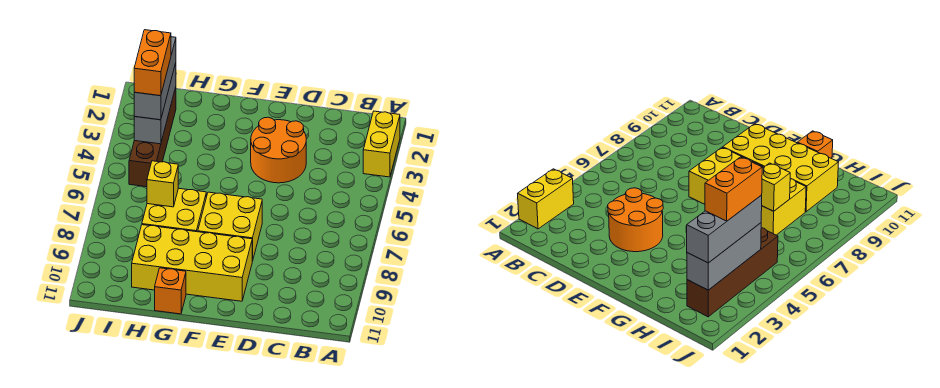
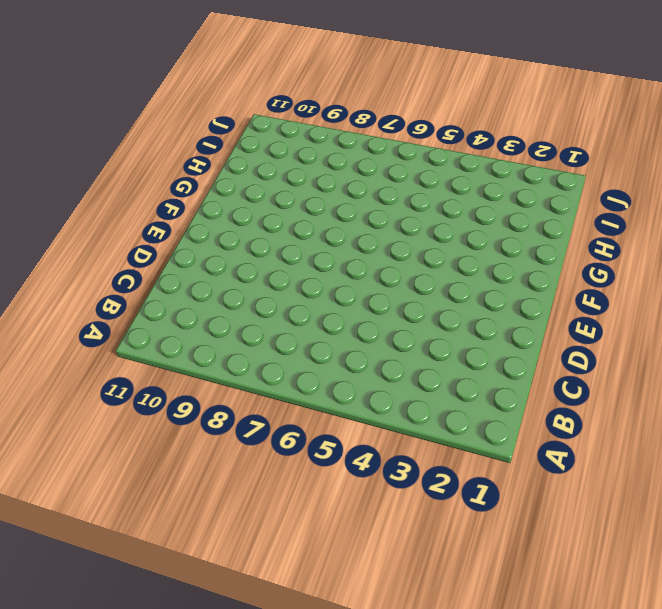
none -> yellow 1x2 brick [363,111,400,177]
none -> orange 2x2 round brick [251,117,306,183]

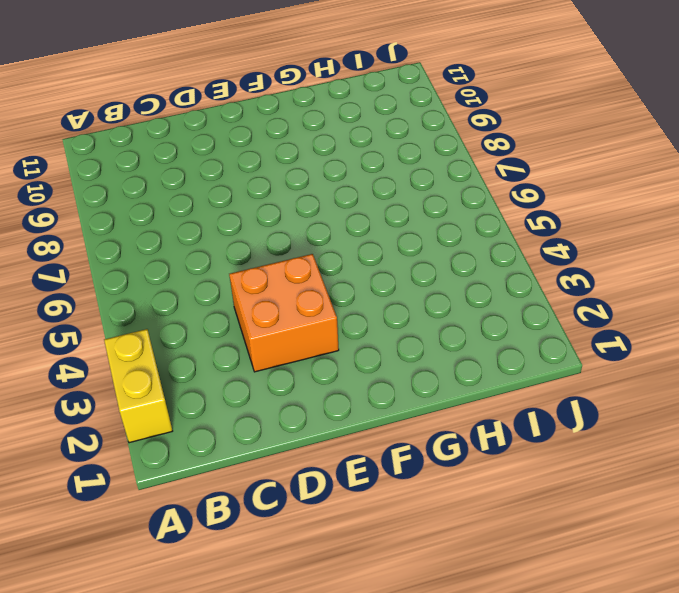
orange 2x2 brick [229,254,339,372] -> orange 2x2 round brick [251,117,306,183]
none -> yellow 2x2 brick [198,192,262,261]
none -> yellow 2x4 brick [132,225,252,301]

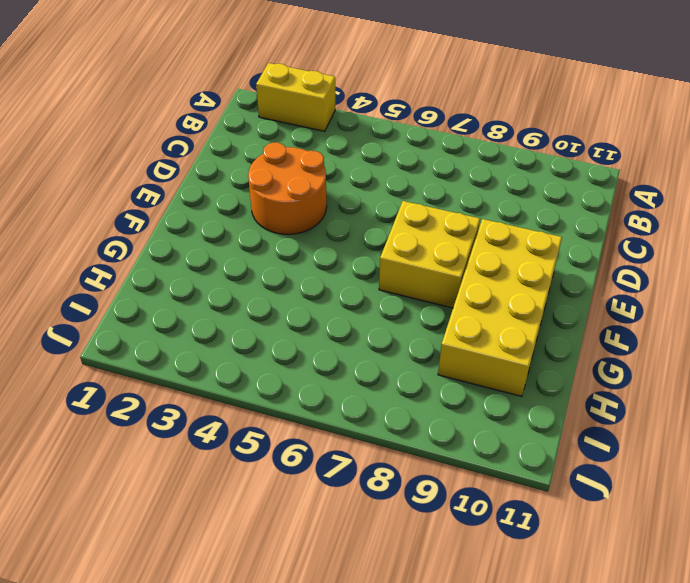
none -> yellow 2x2 brick [142,188,206,232]
none -> orange 1x1 brick [155,268,186,314]

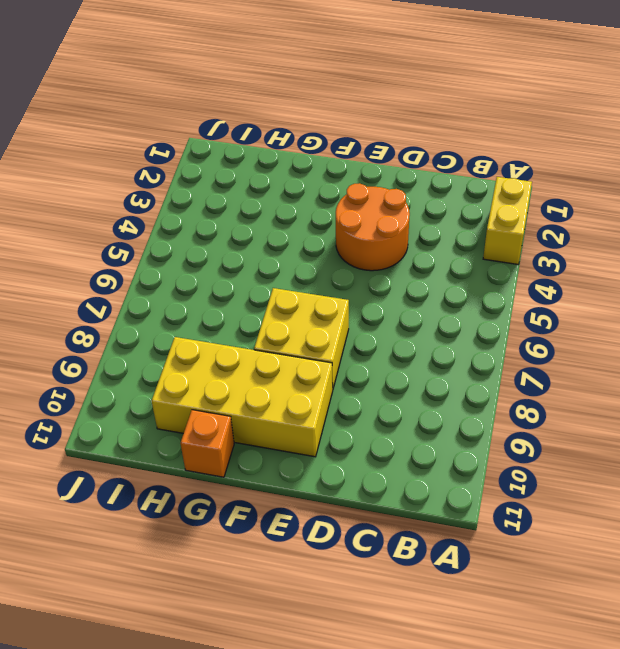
none -> yellow 2x2 brick [142,188,206,232]
none -> brown 1x4 brick [129,87,176,187]

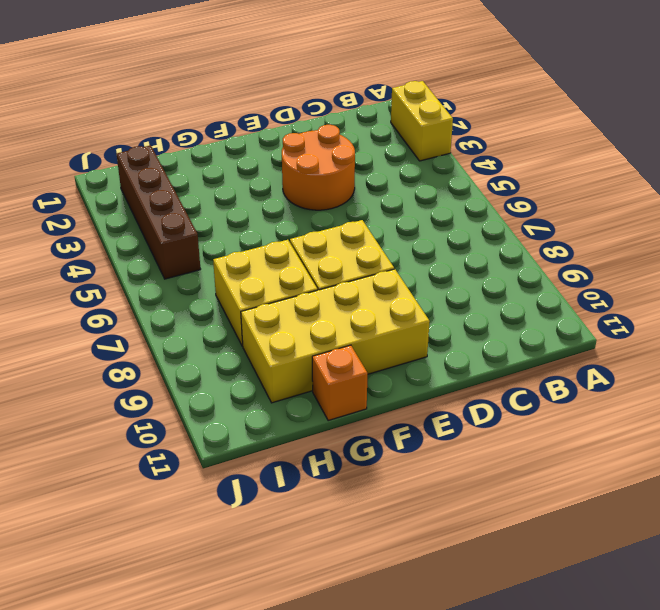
none -> yellow 1x1 brick [147,161,178,207]
none -> grey 1x3 brick [134,63,176,144]

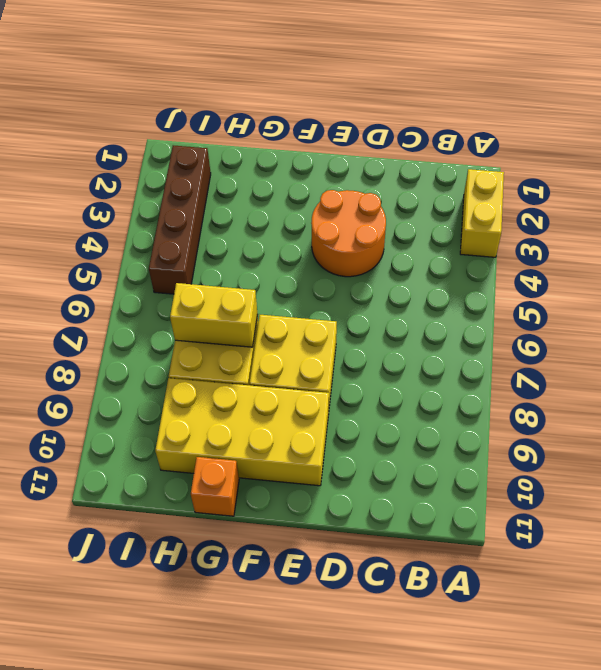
yellow 1x2 brick [170,283,258,347] -> yellow 1x1 brick [147,161,178,207]
none -> grey 1x3 brick [134,63,176,144]
none -> grey 1x3 brick [134,37,176,120]

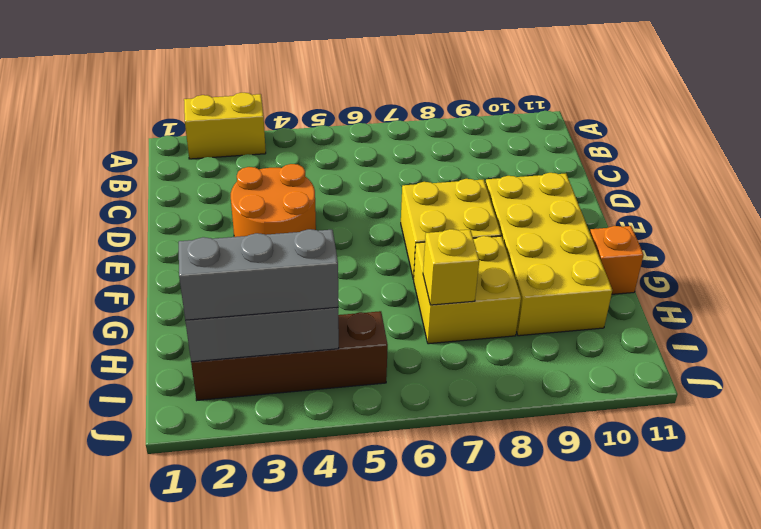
none -> orange 1x2 brick [134,30,171,96]

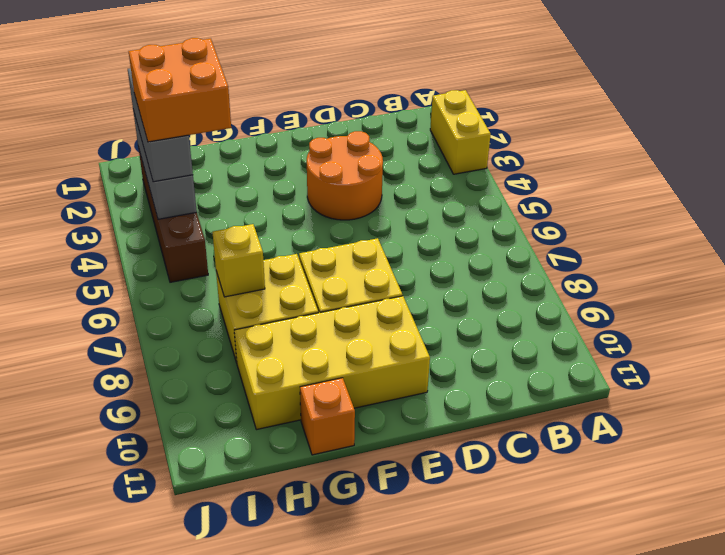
orange 2x2 brick [129,38,231,142] -> orange 1x2 brick [134,30,171,96]

